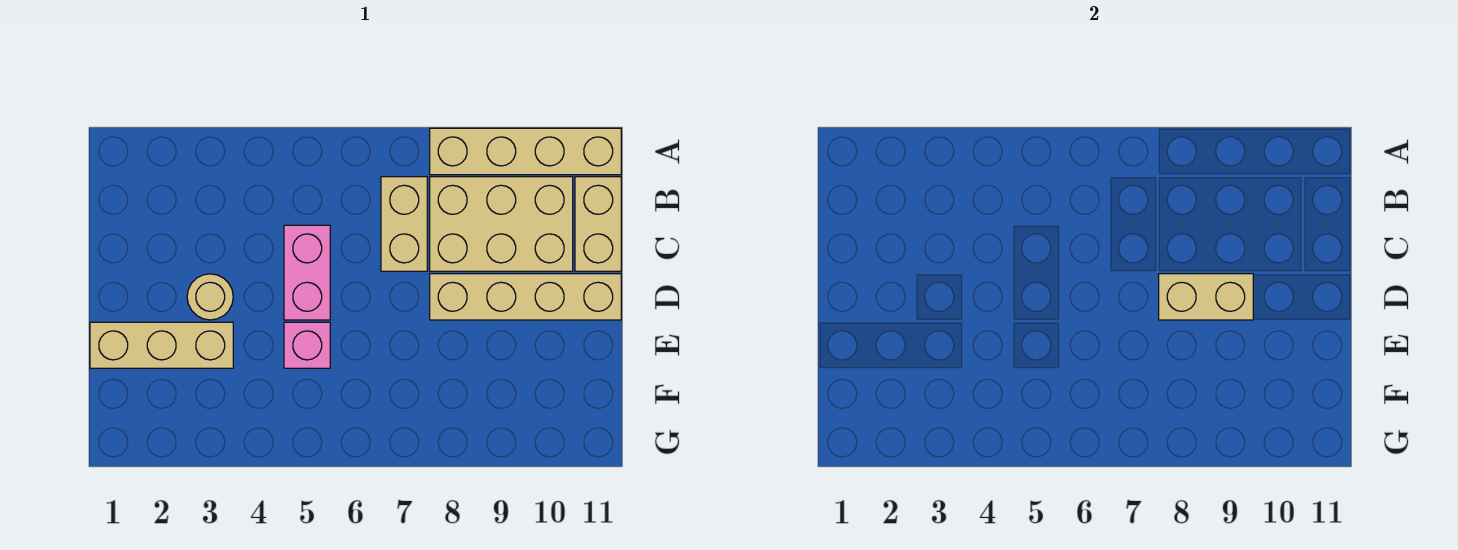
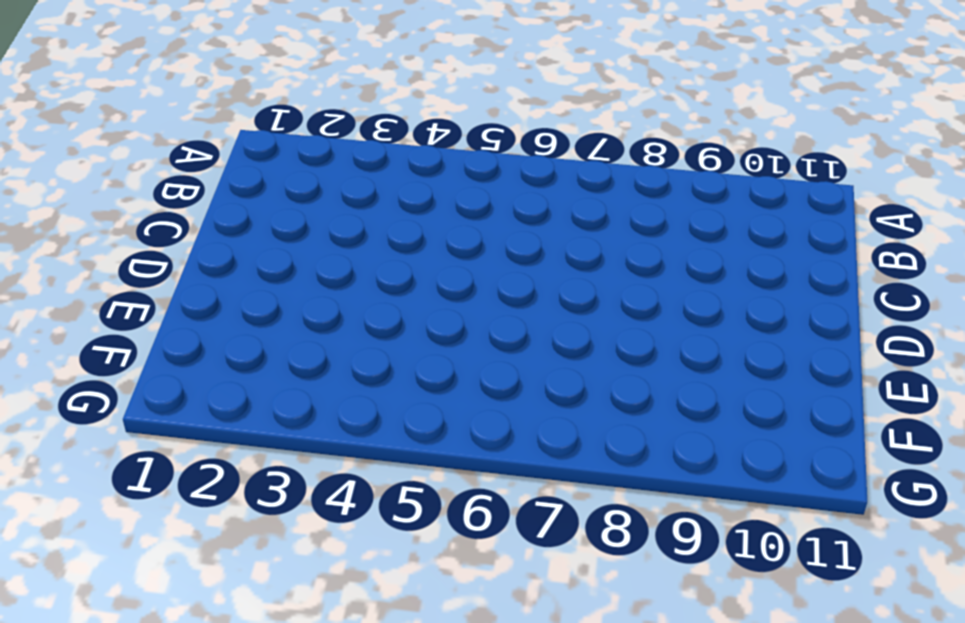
none -> tan 1x4 brick [430,128,621,175]
none -> tan 1x2 brick [381,177,427,271]

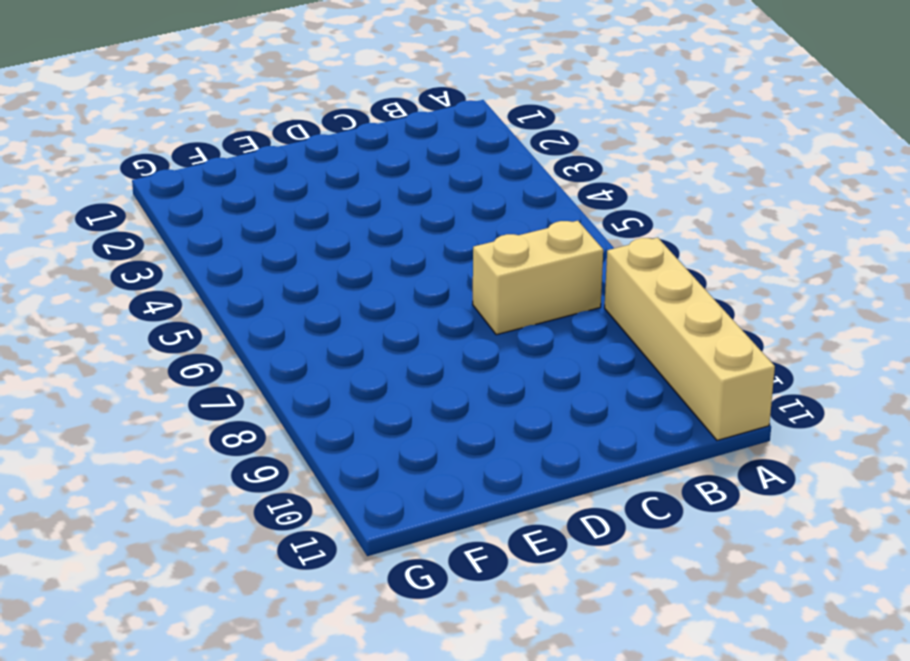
none -> tan 2x3 brick [430,177,573,271]
none -> tan 1x2 brick [575,177,621,271]

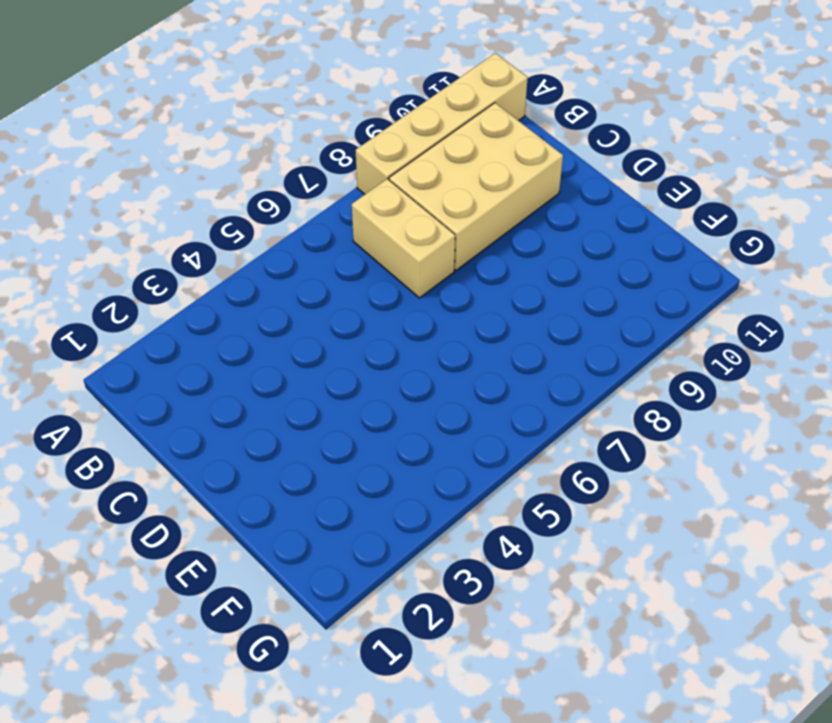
none -> tan 1x2 brick [575,177,621,271]
none -> pink 1x2 brick [284,225,330,320]

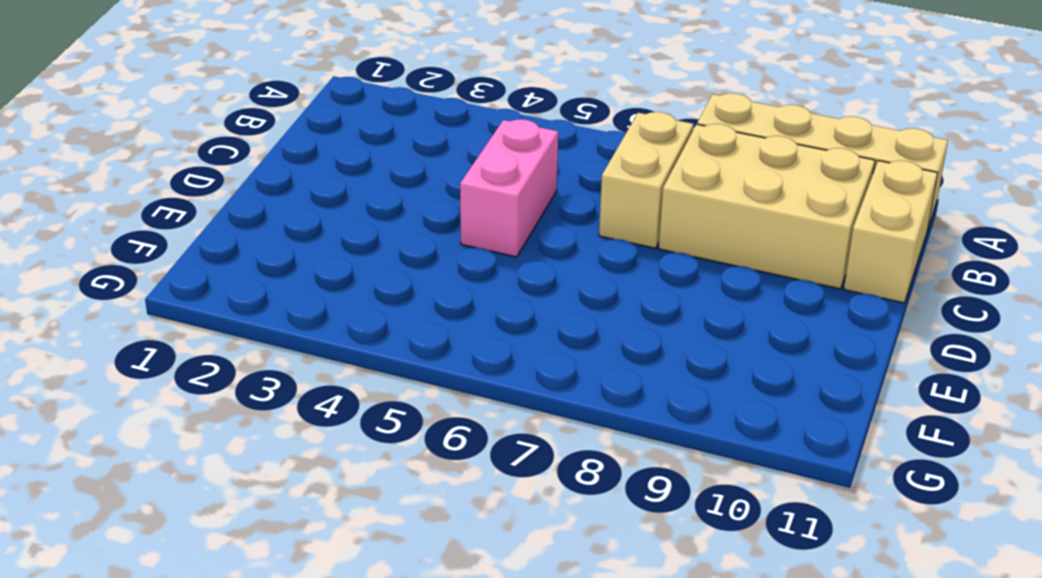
none -> tan 1x1 round brick [187,274,233,320]
none -> tan 1x4 brick [430,274,621,320]

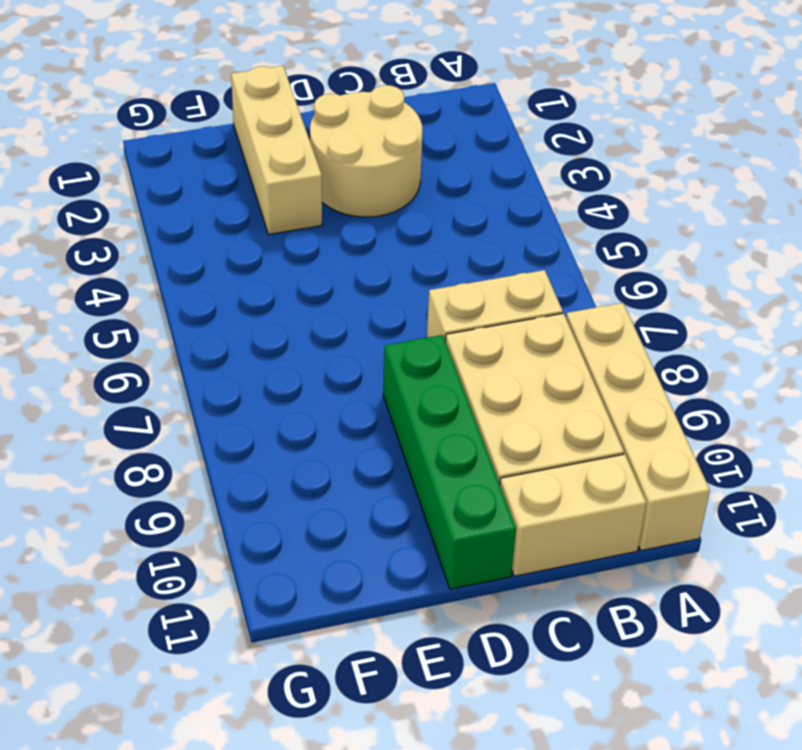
tan 2x2 round brick [310,85,422,217] -> tan 1x1 round brick [187,274,233,320]
green 1x4 brick [383,335,516,589] -> tan 1x4 brick [430,274,621,320]
none -> pink 1x2 brick [284,225,330,320]
none -> pink 1x1 brick [284,322,330,368]

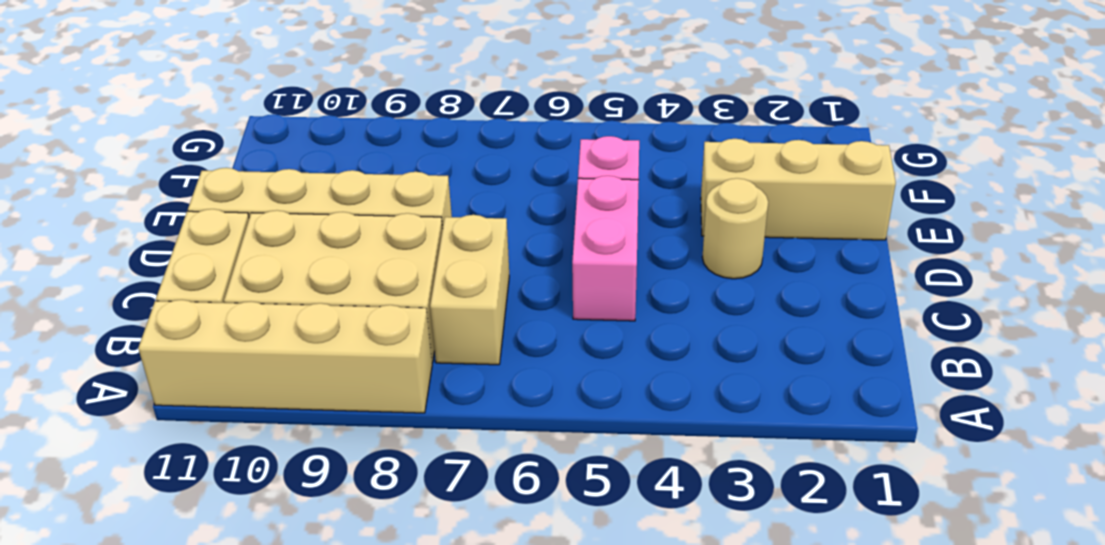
none -> tan 1x2 brick [1159,274,1253,320]

